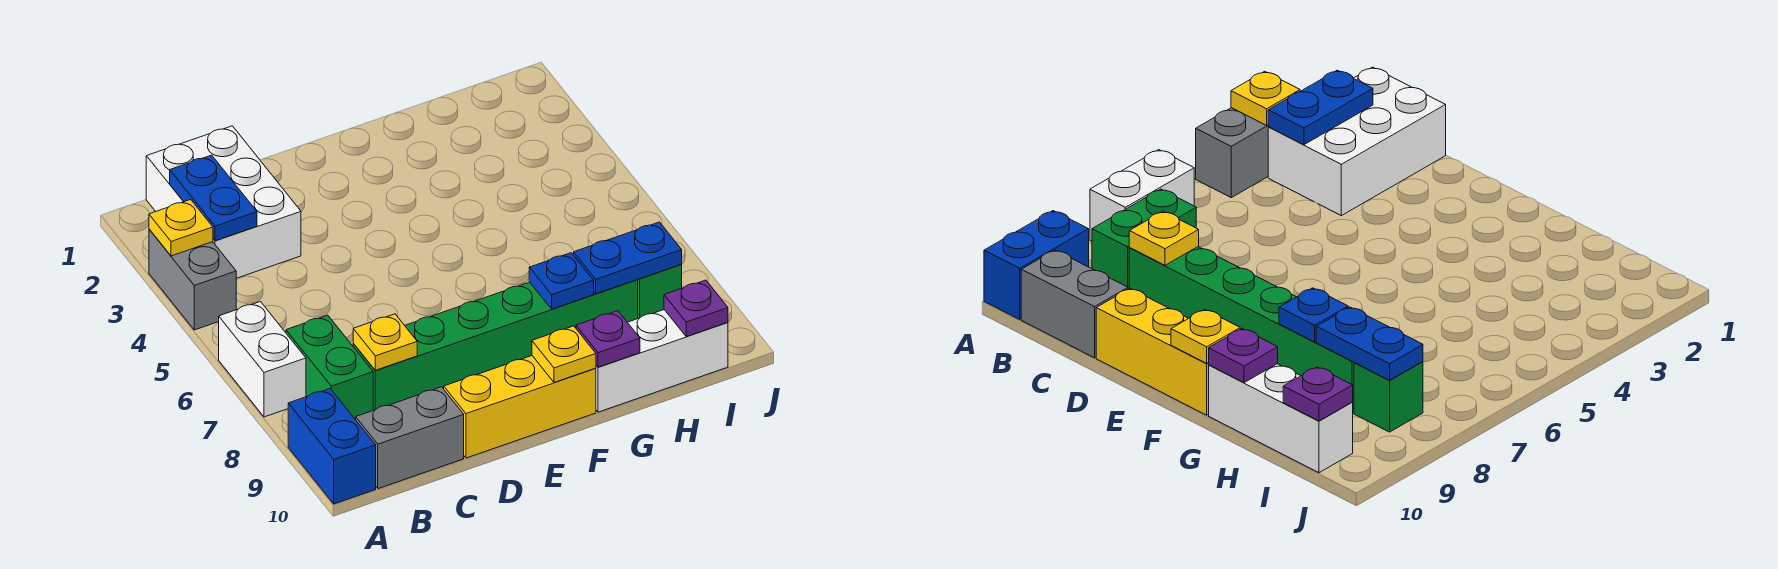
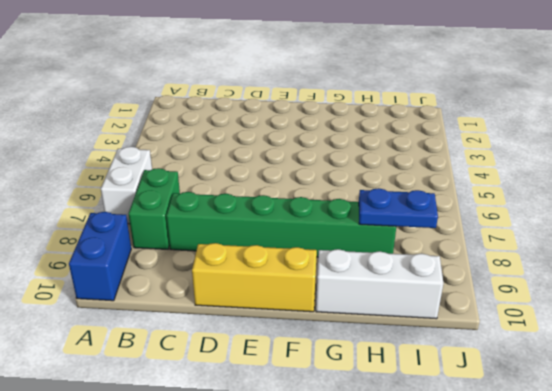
none -> grey 1x2 brick [149,229,236,330]
none -> white 2x3 brick [146,126,301,278]
none -> grey 1x2 brick [356,387,464,489]

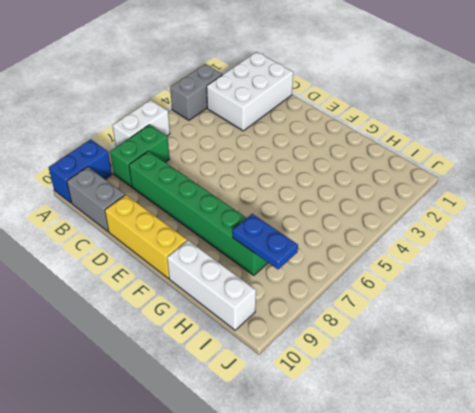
none -> green 1x1 brick [638,264,682,318]
none -> yellow 1x1 plate [149,200,213,256]
none -> blue 1x2 plate [170,155,257,241]

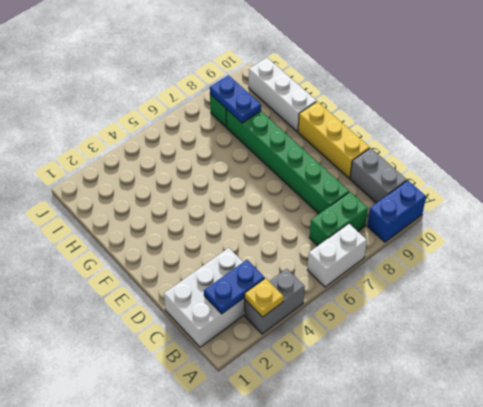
none -> yellow 1x1 plate [353,314,417,370]
none -> yellow 1x1 plate [532,326,596,382]
none -> blue 1x1 plate [529,253,594,309]

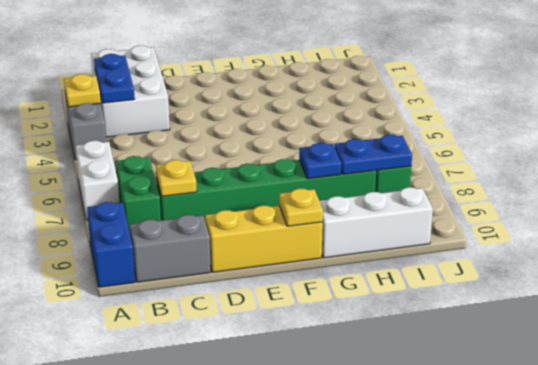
none -> purple 1x1 plate [576,311,640,367]
none -> purple 1x1 plate [664,280,728,336]

